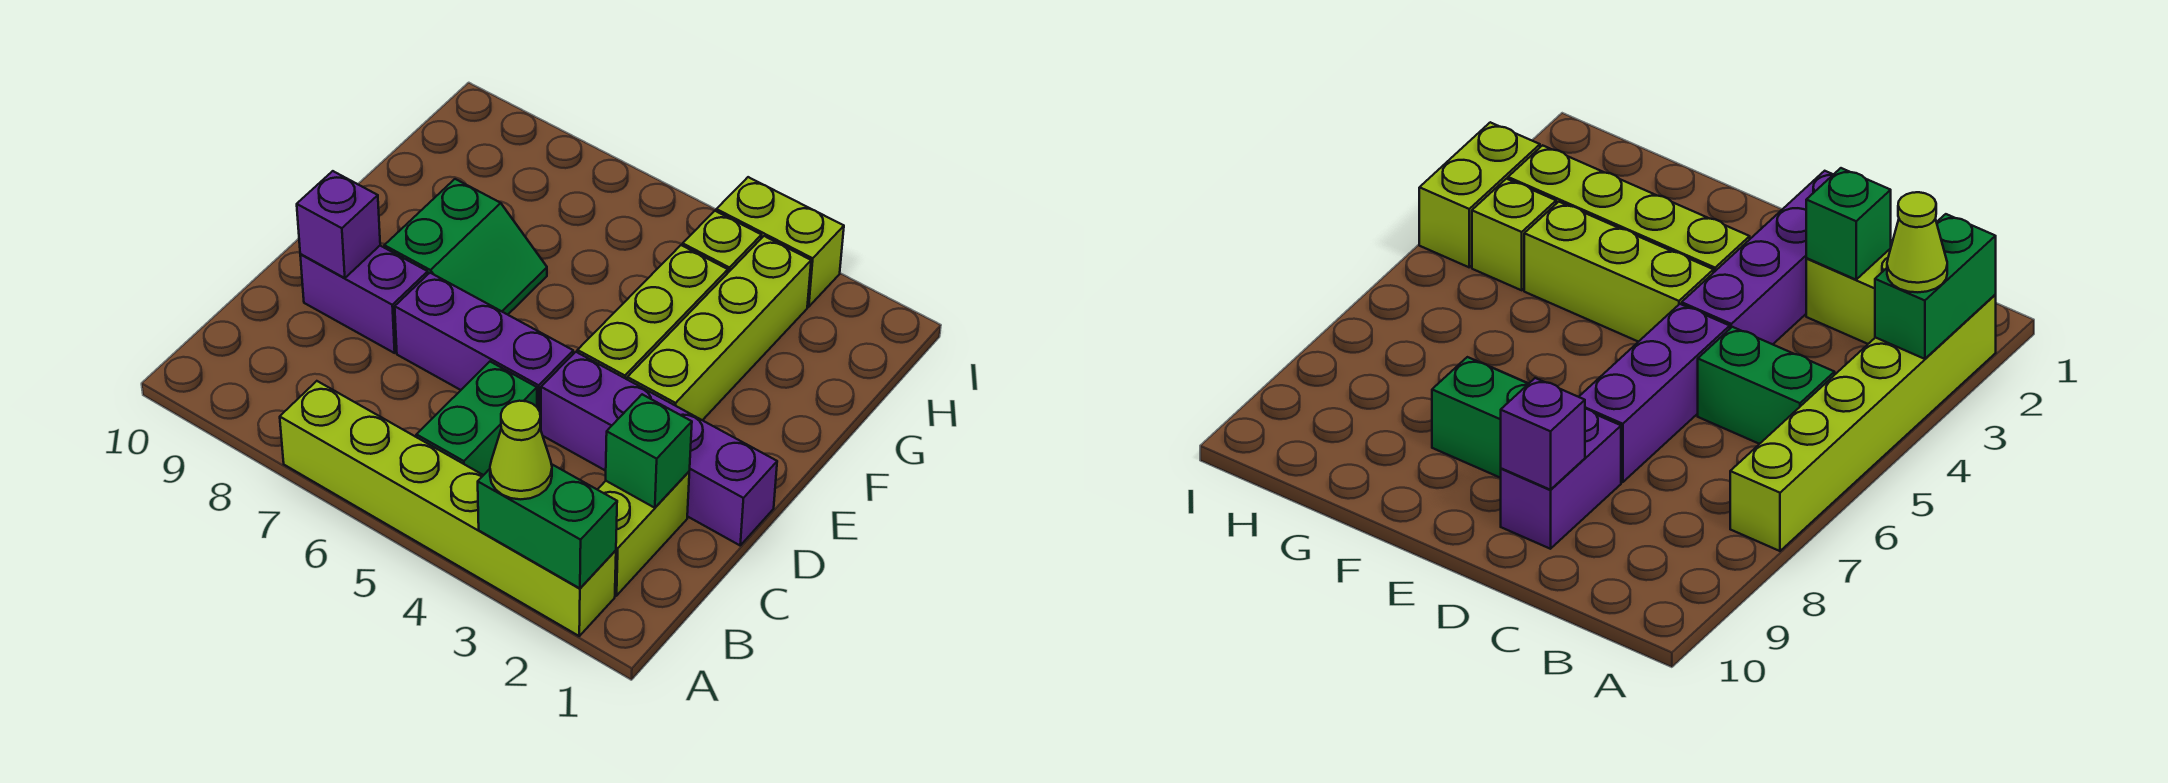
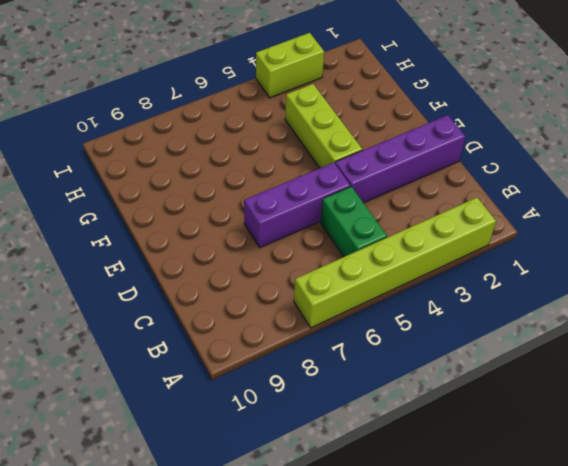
none -> lime 1x2 brick [597,472,689,596]
none -> purple 1x2 brick [300,246,428,353]
none -> lime 1x4 brick [627,236,811,420]

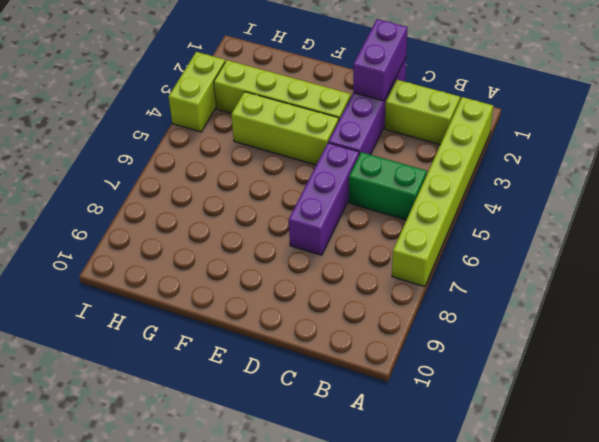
purple 1x2 brick [353,19,408,101] -> purple 1x2 brick moved to [300,246,428,353]
none -> green 2x2 slope [384,179,547,315]
none -> lime 1x1 brick [683,211,761,272]
none -> green 1x2 brick [478,464,617,588]

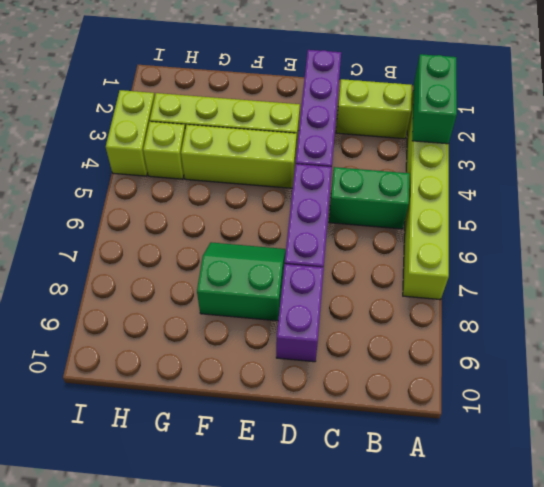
none -> green 1x1 brick [606,394,692,508]
none -> purple 1x1 brick [297,171,380,278]
none -> lime 1x1 cone [490,401,552,499]

